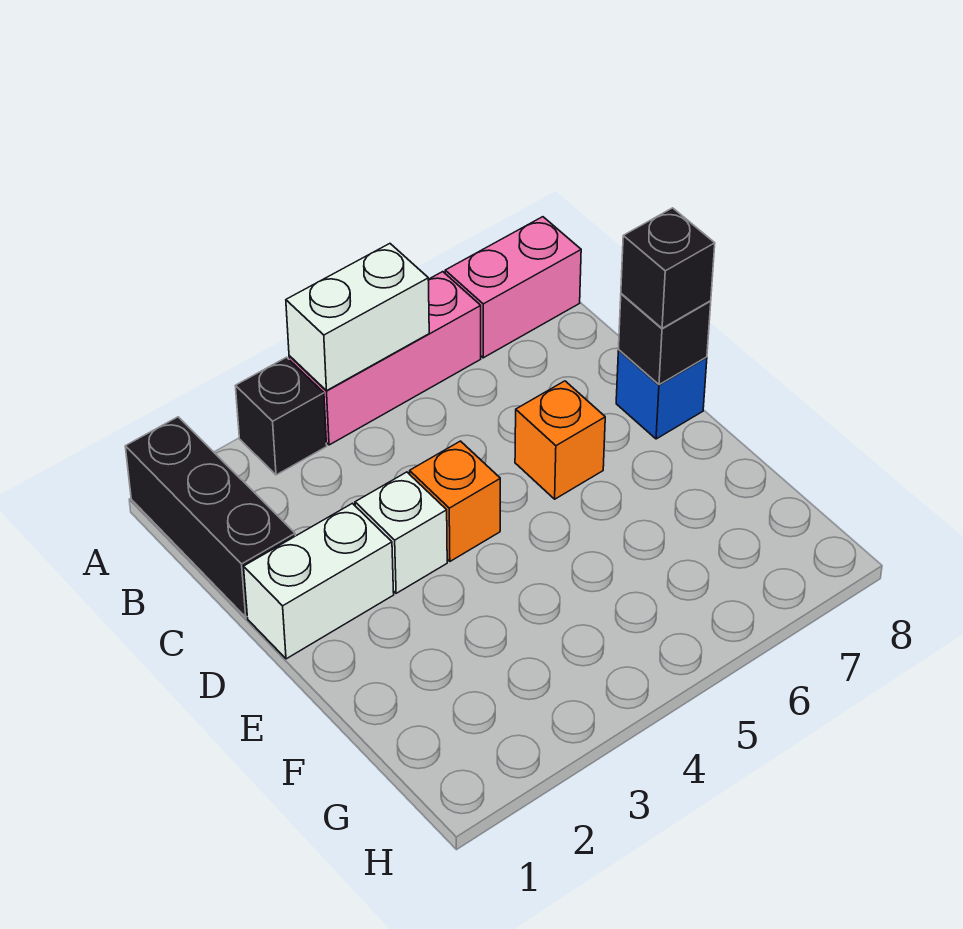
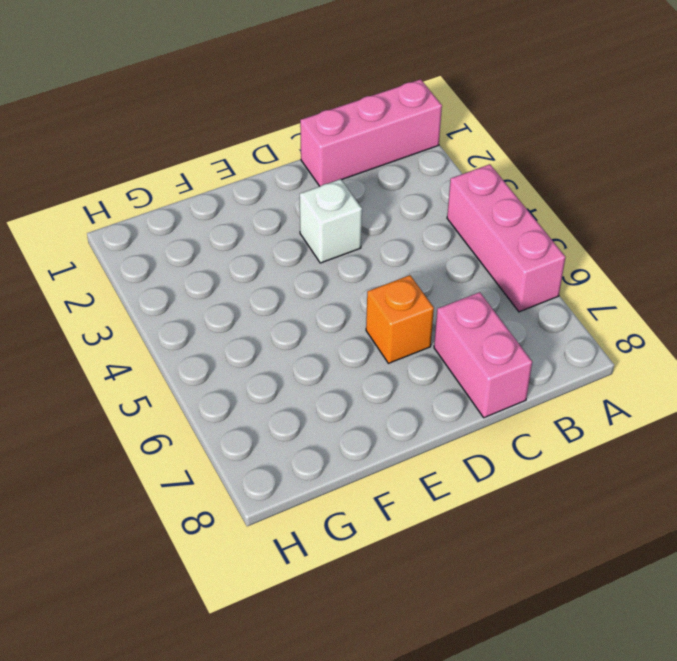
pink 1x3 brick [300,79,442,186] -> black 1x3 brick [125,417,295,617]
pink 1x2 brick [434,292,532,418] -> pink 1x2 brick moved to [445,217,581,358]
none -> black 1x1 brick [236,357,327,475]
none -> white 1x2 brick [244,503,394,659]
none -> orange 1x1 brick [410,441,500,561]

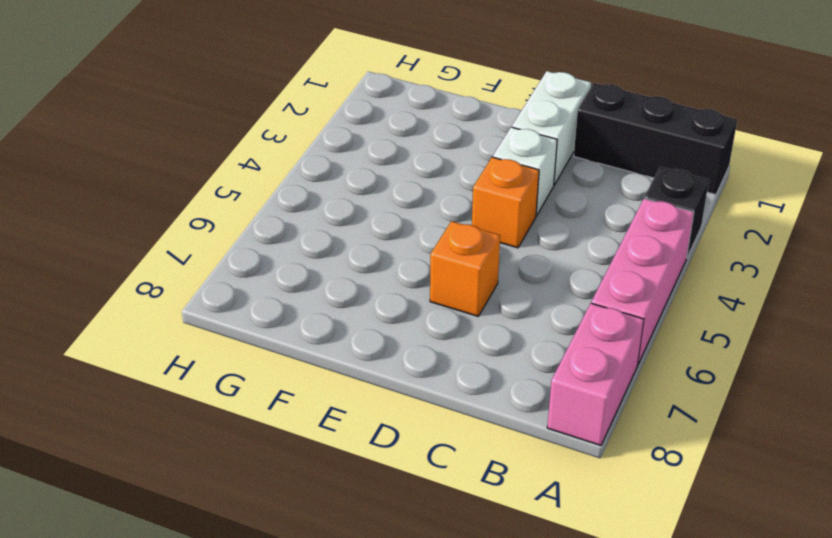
none -> blue 1x1 brick [616,350,707,439]
none -> white 1x2 brick [286,244,429,391]
none -> black 1x1 brick [619,294,711,385]

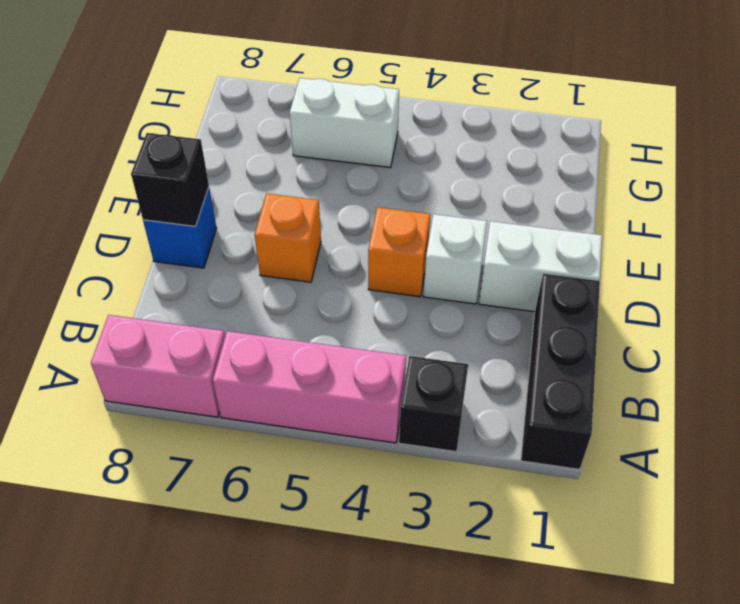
white 1x2 brick [290,78,399,167] -> white 1x2 brick moved to [286,244,429,391]
none -> black 1x1 brick [621,208,715,328]

